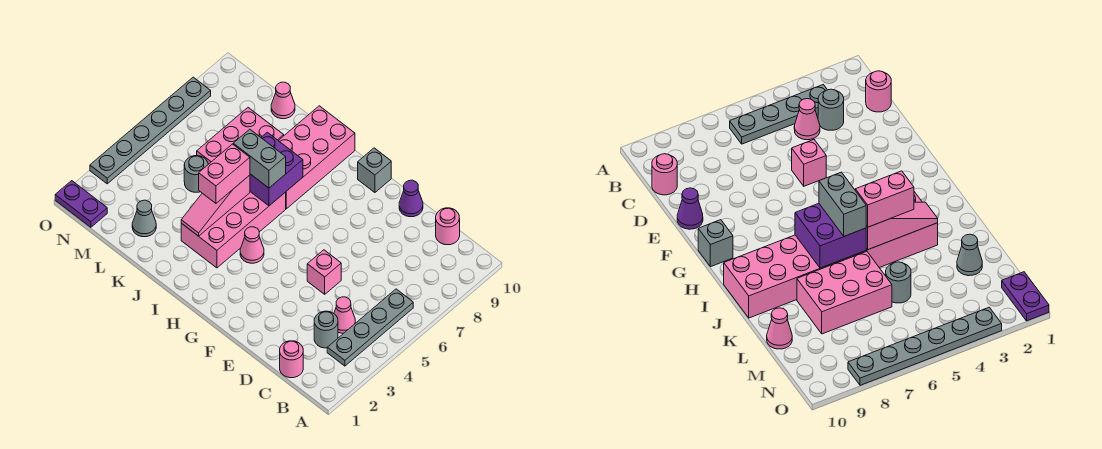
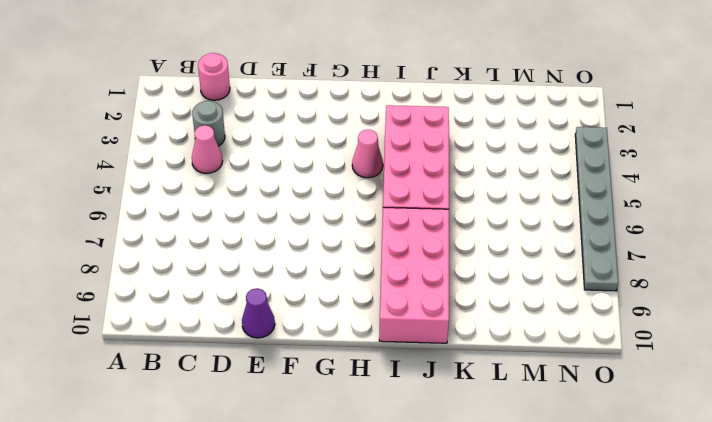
none -> grey 1x4 plate [327,289,413,366]
none -> pink 1x1 round brick [436,208,460,245]
none -> pink 1x1 brick [307,250,341,294]

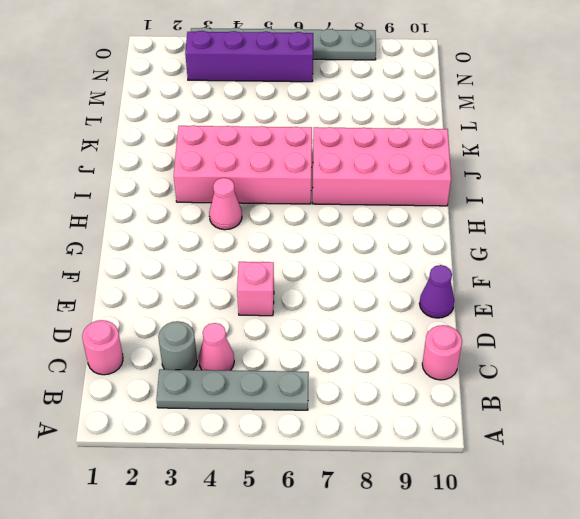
purple 1x4 brick [185,31,313,82] -> none
none -> grey 1x1 brick [358,148,391,192]
none -> pink 2x3 brick [197,108,284,164]
none -> grey 1x1 cone [132,200,156,237]

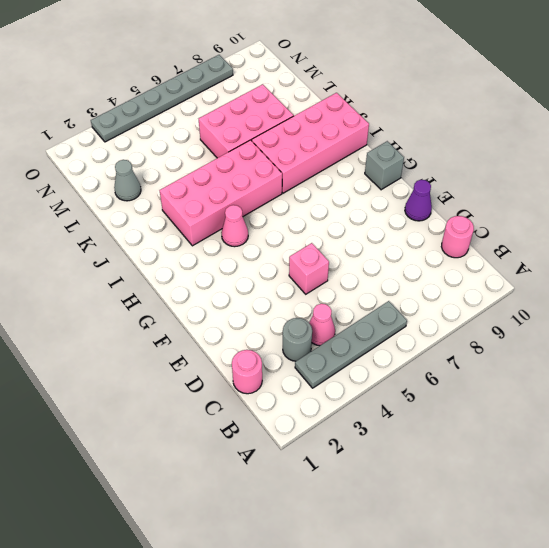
none -> grey 1x1 round brick [184,156,208,192]
none -> pink 1x1 cone [271,82,295,119]
none -> purple 1x2 plate [55,181,107,227]

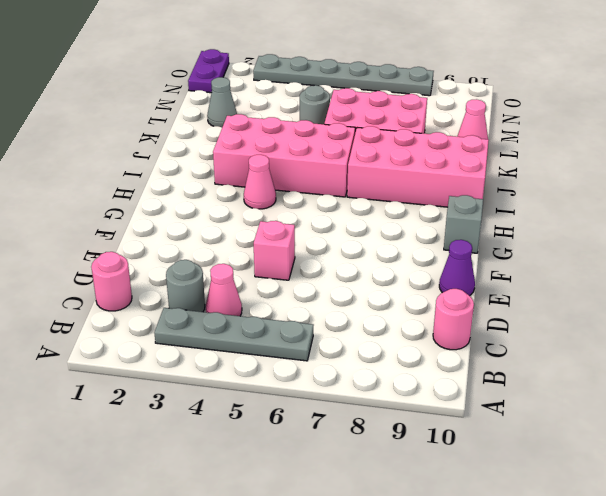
none -> purple 2x2 brick [250,132,303,206]
none -> pink 1x3 slope [181,175,250,236]
none -> grey 1x2 brick [233,129,286,188]

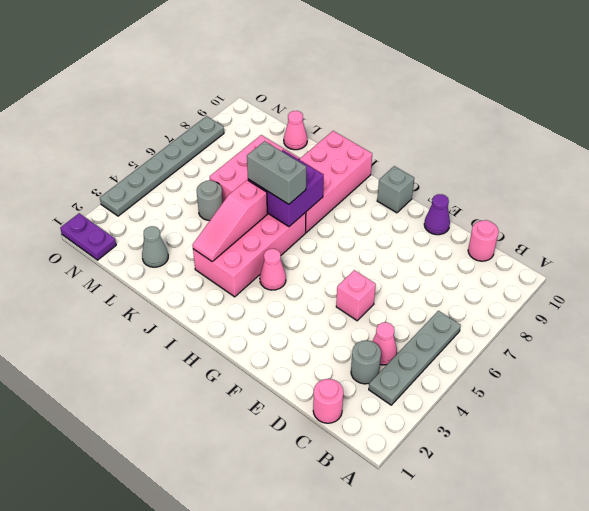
none -> pink 1x2 brick [199,144,250,203]

